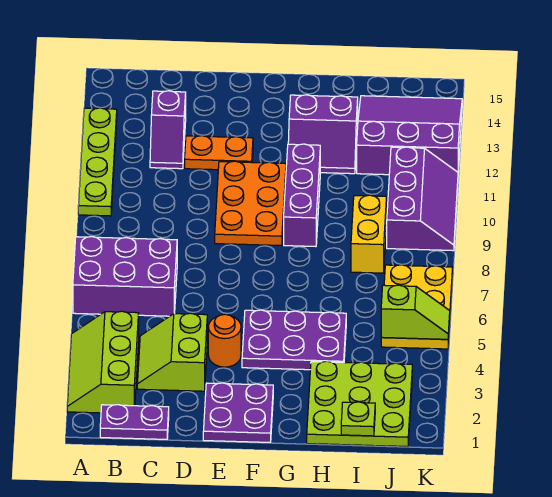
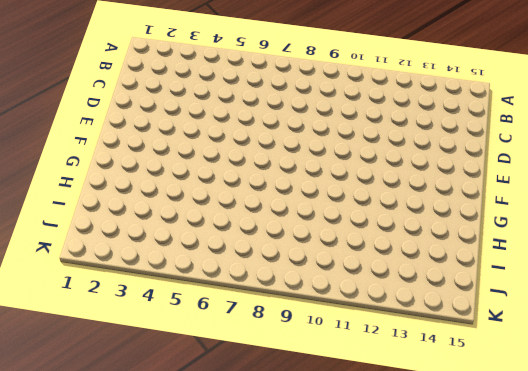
none -> lime 2x3 slope [67,311,139,413]
none -> purple 2x3 brick [73,237,177,316]
none -> lime 1x4 plate [78,108,117,216]

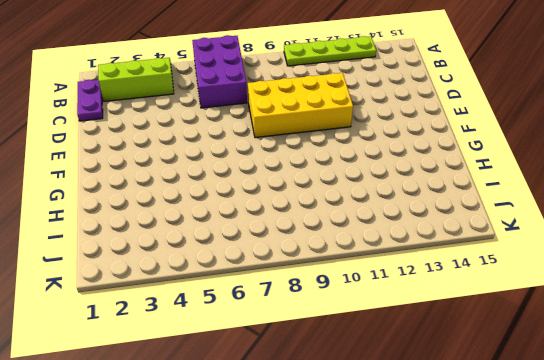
yellow 2x4 brick [248,73,353,138] -> orange 2x3 plate [215,161,286,246]
none -> lime 2x2 slope [137,313,207,391]
none -> purple 1x2 slope [150,91,186,169]
none -> orange 1x2 plate [185,136,253,170]

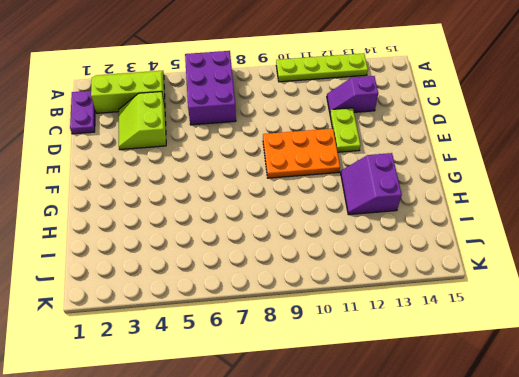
lime 2x2 slope [119,92,166,150] -> lime 2x2 slope turned to [137,313,207,391]
lime 1x2 plate [330,108,360,152] -> orange 1x2 plate [185,136,253,170]
none -> purple 2x2 plate [203,383,273,442]
none -> orange 1x1 round brick [208,314,241,367]
none -> purple 2x3 plate [242,310,346,370]

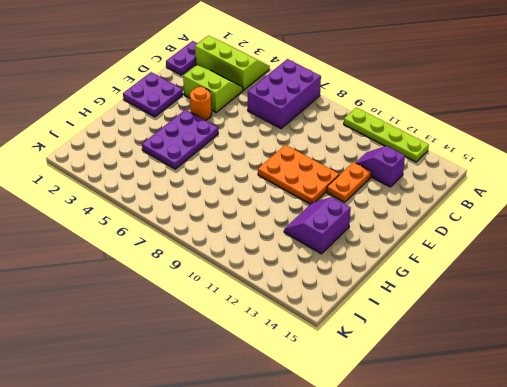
none -> purple 1x3 brick [284,144,320,247]
none -> lime 3x3 plate [307,361,412,447]
none -> yellow 1x2 brick [351,195,387,273]

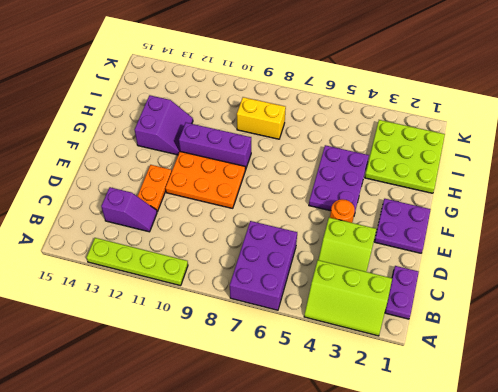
none -> purple 3x3 slope [357,96,462,175]
none -> yellow 2x3 plate [381,265,453,349]
none -> purple 2x3 slope [387,147,458,251]

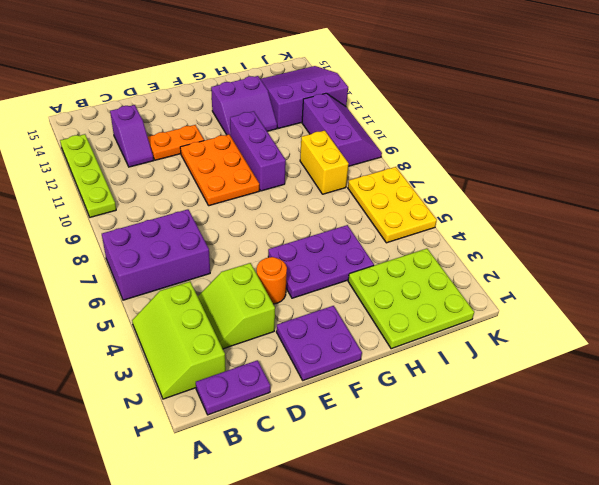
none -> lime 1x1 plate [341,402,375,436]
none -> lime 1x2 slope [381,285,450,339]

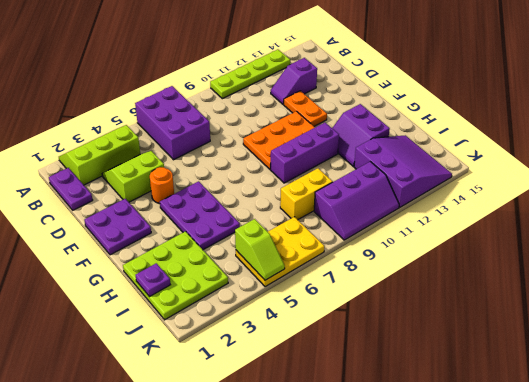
purple 1x1 plate [136,263,170,297] -> lime 1x1 plate [341,402,375,436]

